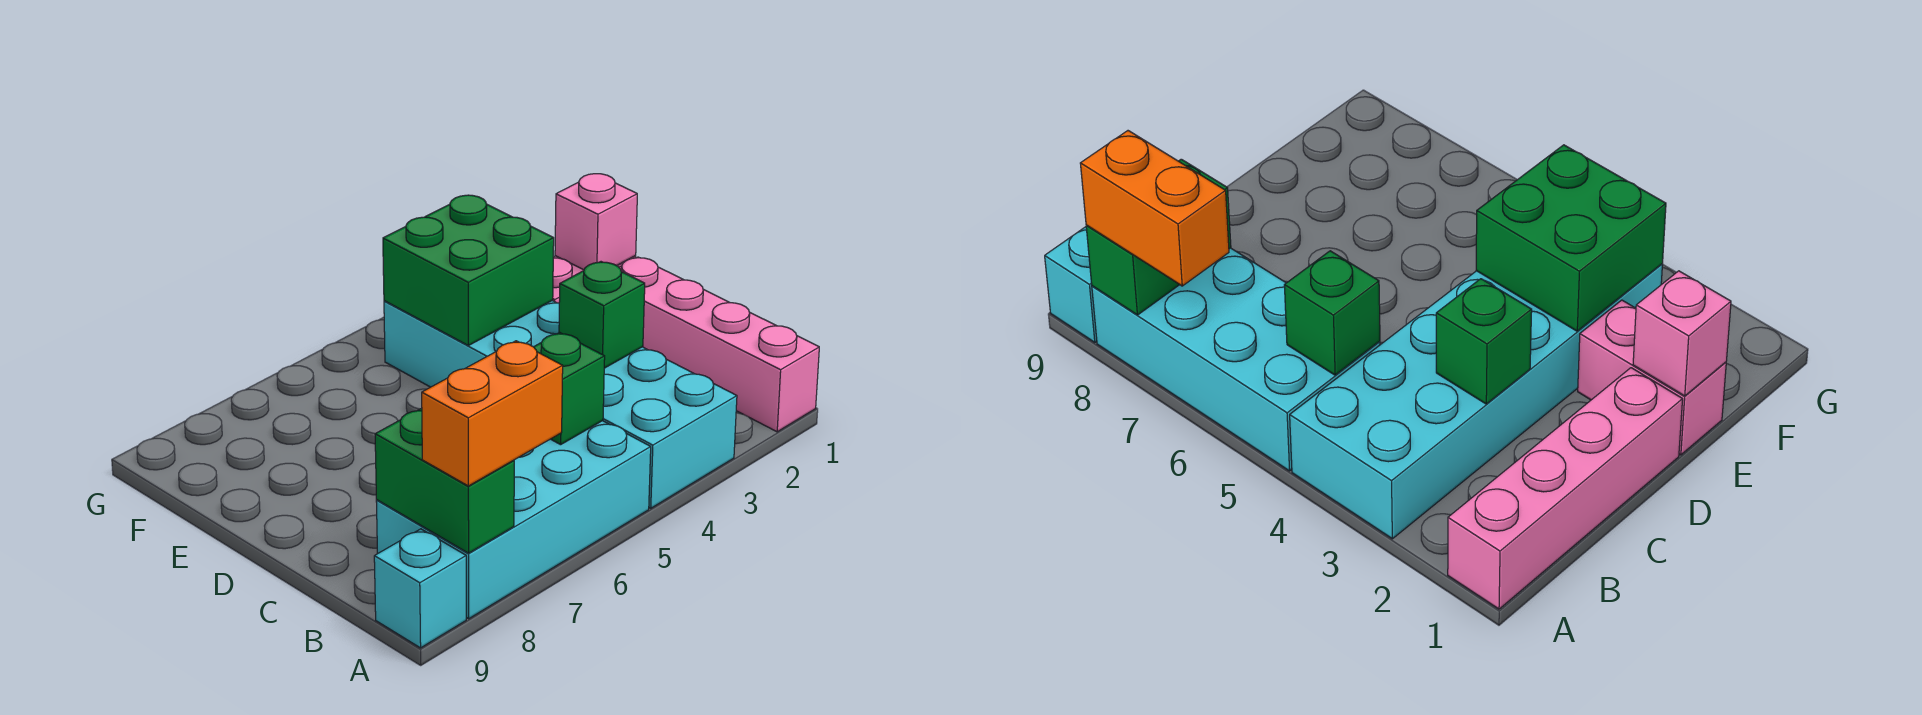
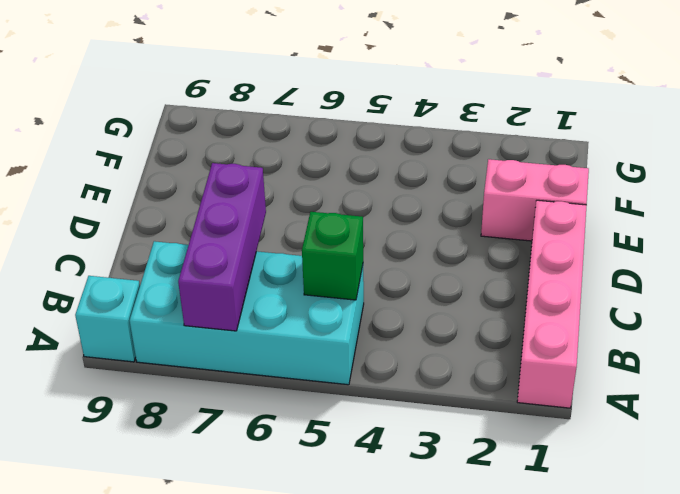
purple 1x3 brick [178,163,266,331] -> none
none -> cyan 2x6 brick [384,300,737,508]
none -> green 1x2 brick [375,409,514,553]

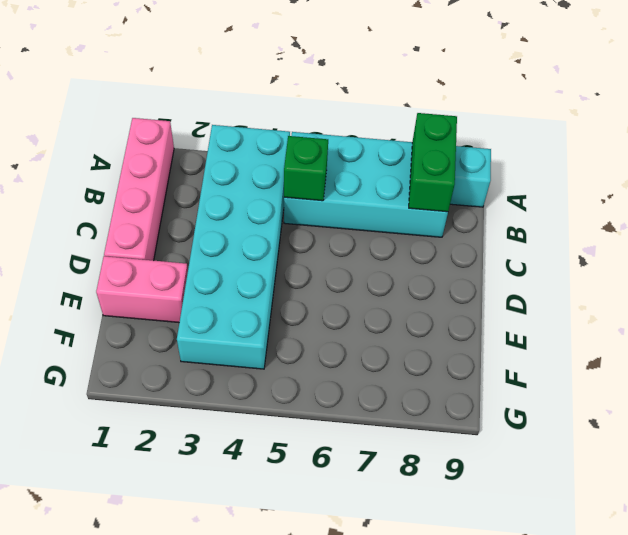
none -> green 1x1 brick [559,262,645,368]
none -> pink 1x1 brick [555,174,637,270]

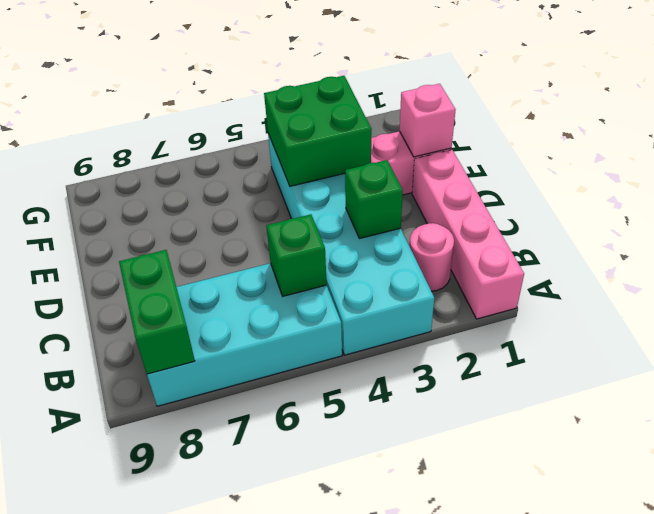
pink 1x1 round brick [410,223,454,291] -> none
none -> cyan 1x1 brick [374,529,466,648]
none -> orange 1x2 brick [422,341,563,486]

